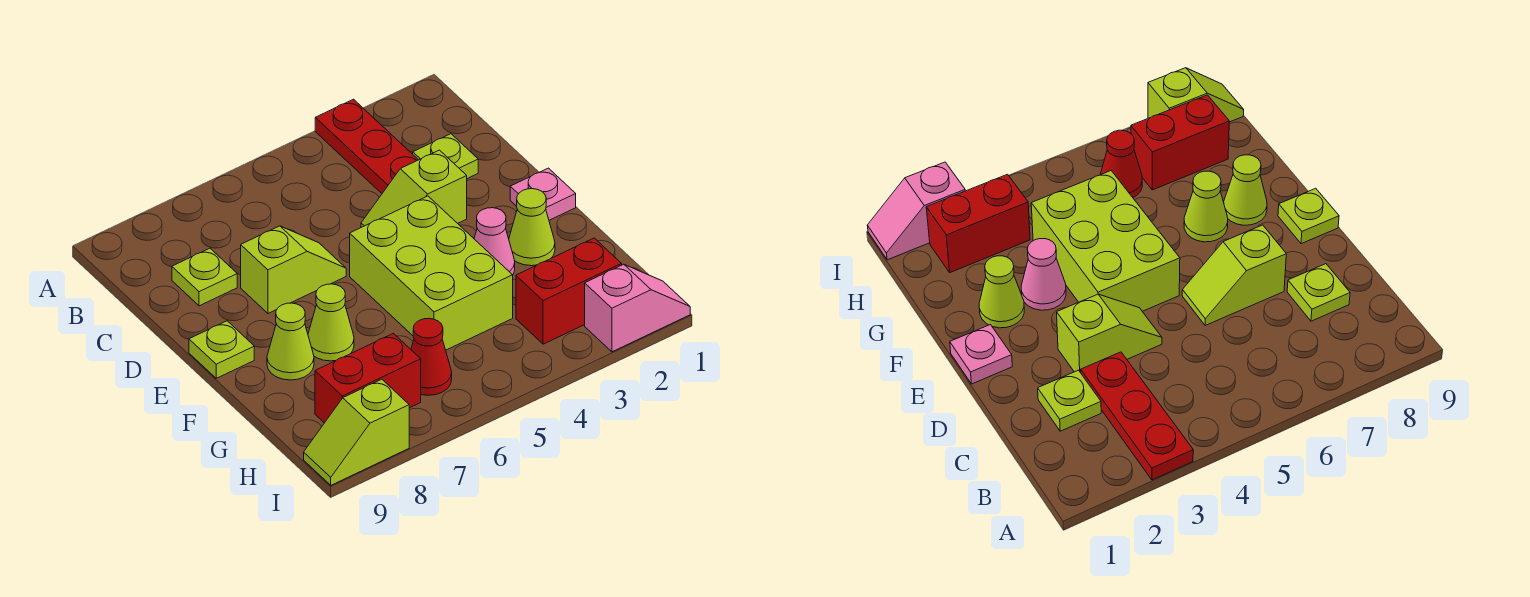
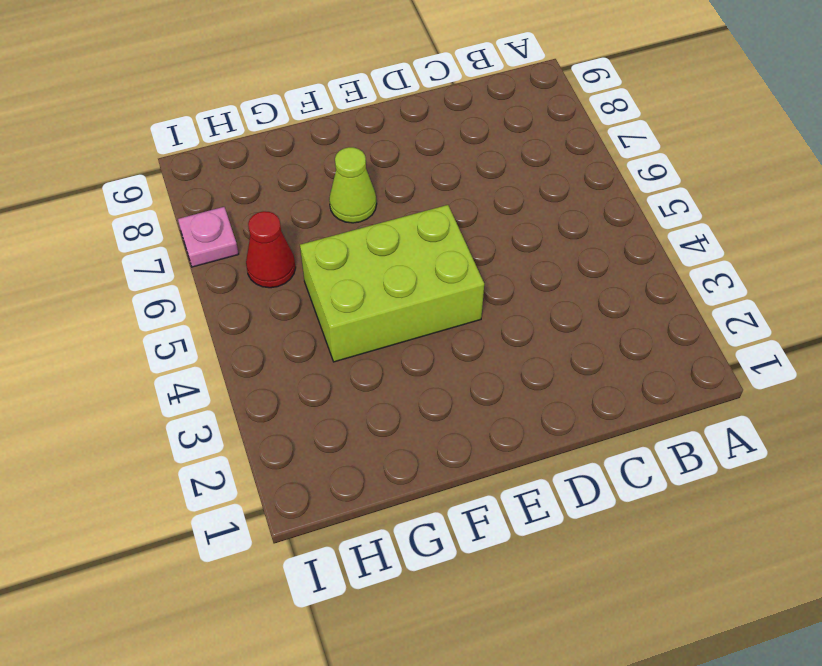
pink 1x1 plate [178,207,239,267] -> pink 1x1 plate moved to [510,168,576,220]
none -> red 1x3 plate [315,99,418,193]
none -> lime 1x1 plate [413,134,478,179]
none -> lime 1x1 plate [172,248,237,306]

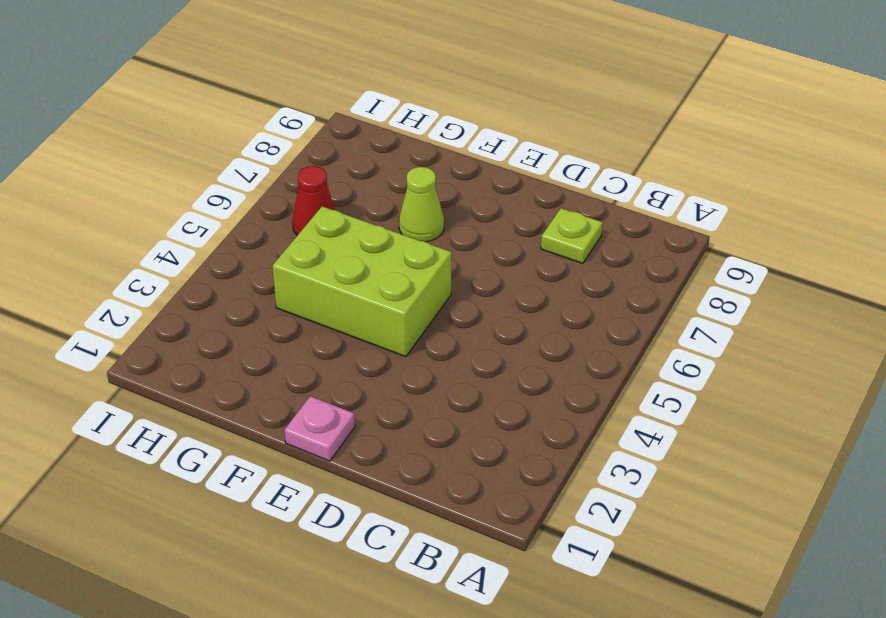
none -> red 1x3 plate [315,99,418,193]
none -> lime 1x1 plate [413,134,478,179]
none -> lime 1x2 slope [361,150,467,227]

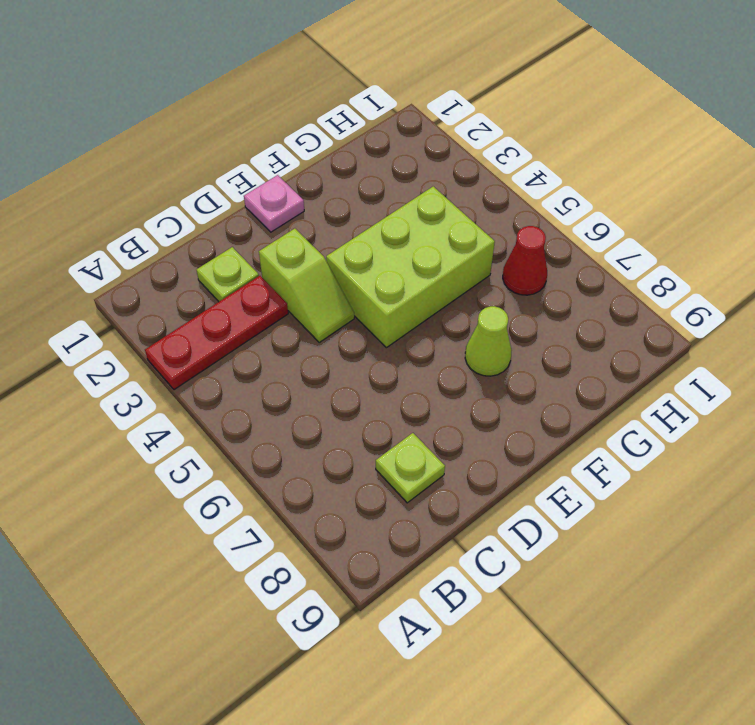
none -> lime 1x2 slope [241,226,346,313]
none -> lime 1x1 plate [189,321,254,378]
none -> lime 1x1 cone [509,189,555,266]

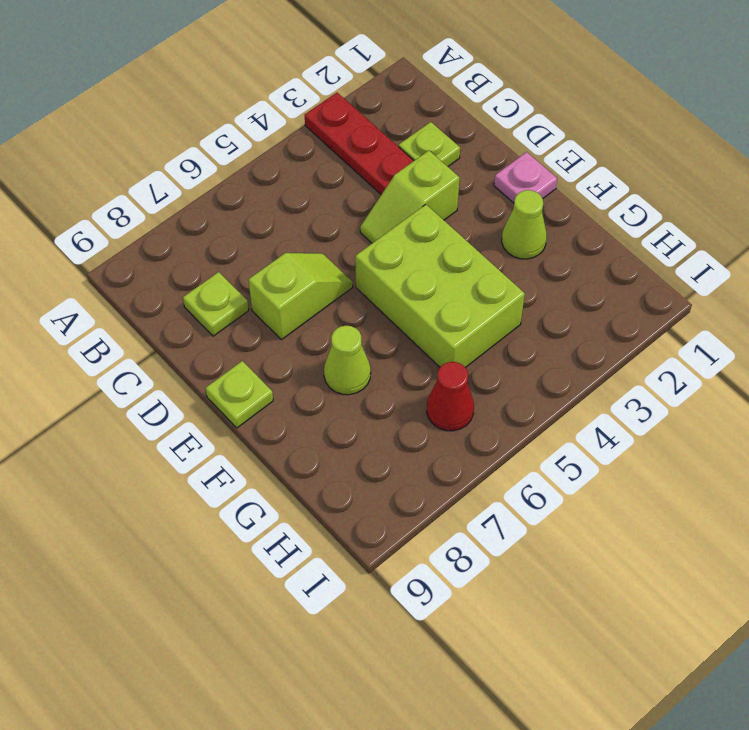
none -> pink 1x1 cone [474,208,515,275]
none -> lime 1x1 cone [267,303,314,380]
none -> red 1x2 brick [516,238,622,344]

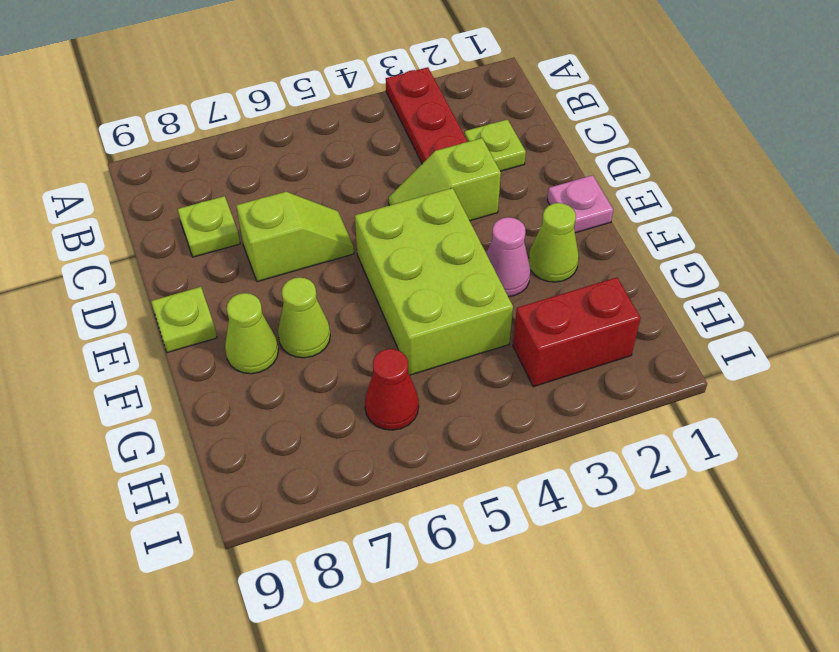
none -> red 1x2 brick [315,333,421,423]
none -> pink 1x2 slope [585,264,690,352]
none -> lime 1x2 slope [304,379,409,485]

